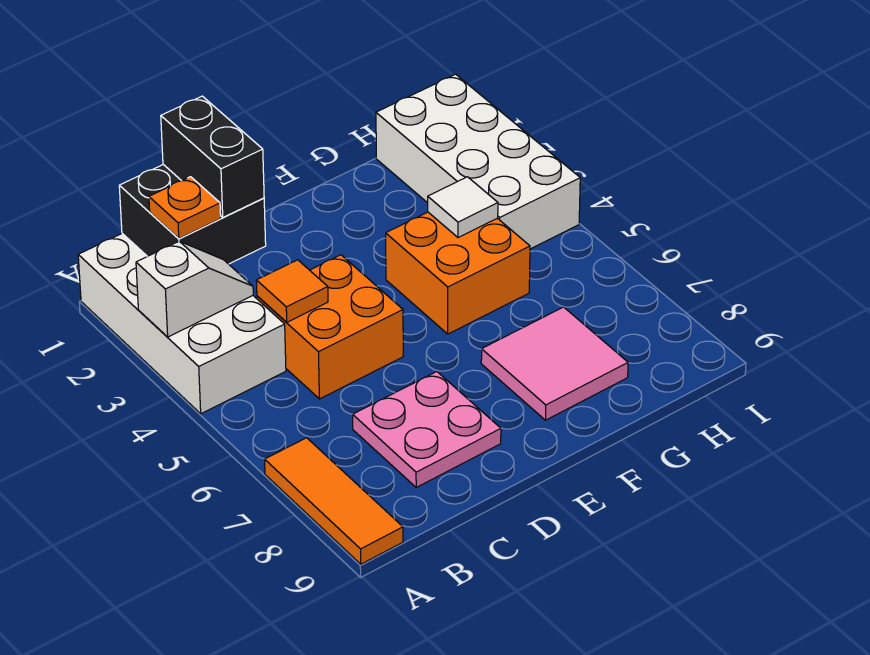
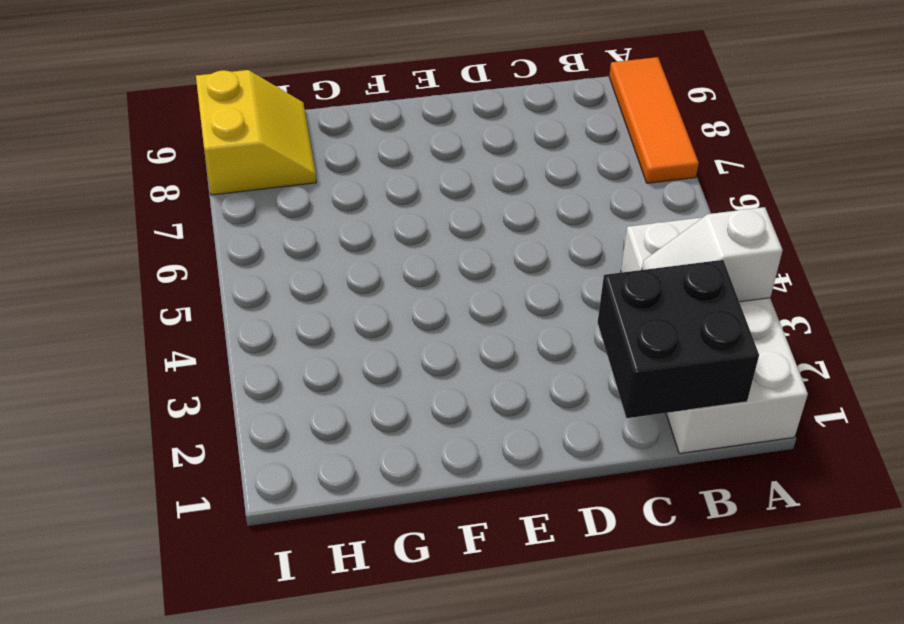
yellow 2x2 slope [196,70,316,195] -> none
none -> orange 2x2 brick [257,255,403,399]
none -> pink 2x2 plate [353,372,501,487]
none -> orange 2x2 brick [386,212,530,334]

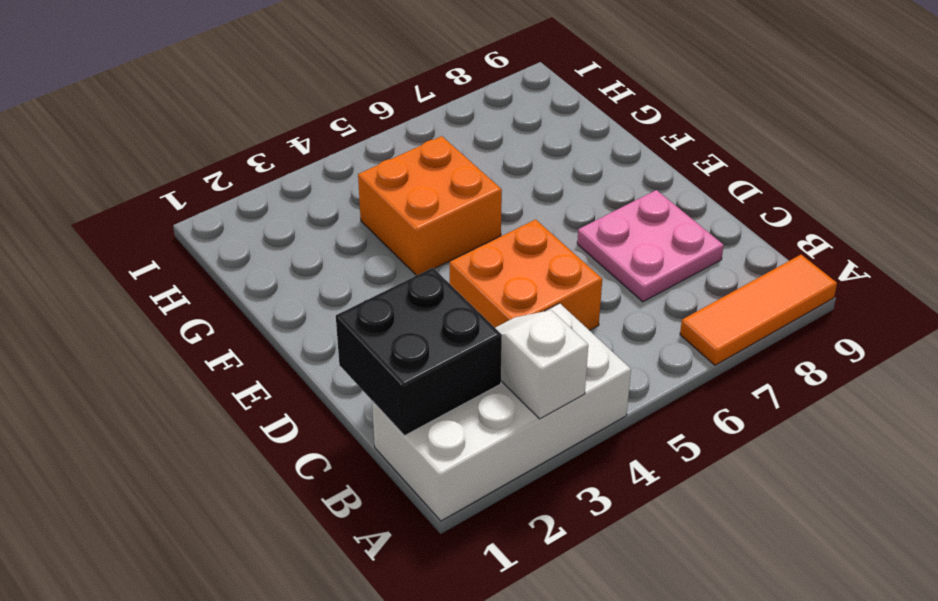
none -> pink 2x2 tile [481,307,628,420]
none -> white 2x4 brick [376,74,580,249]
none -> orange 1x1 tile [256,260,328,322]

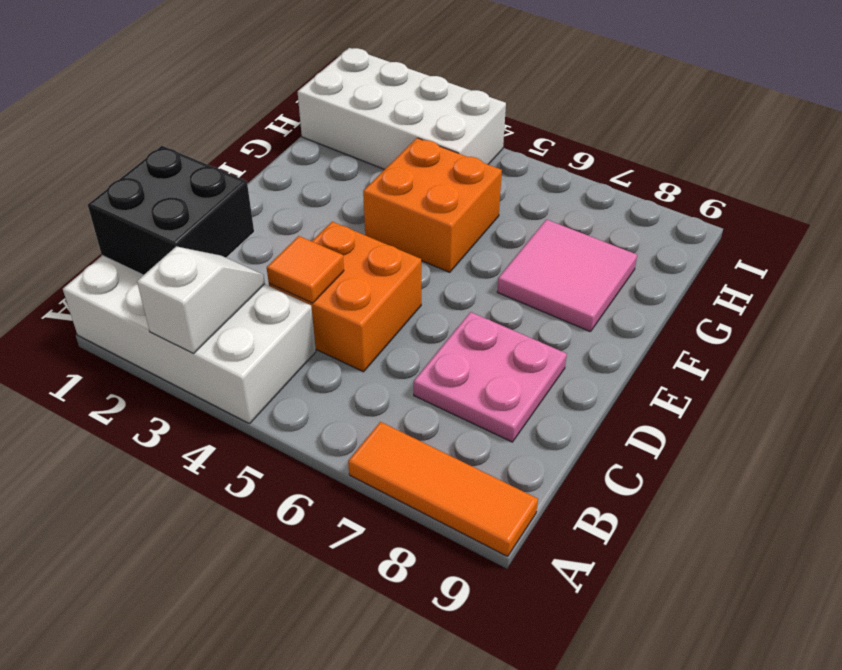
none -> white 1x1 tile [428,177,498,238]
none -> orange 1x1 plate [149,177,221,239]
none -> black 1x2 brick [161,96,264,217]

